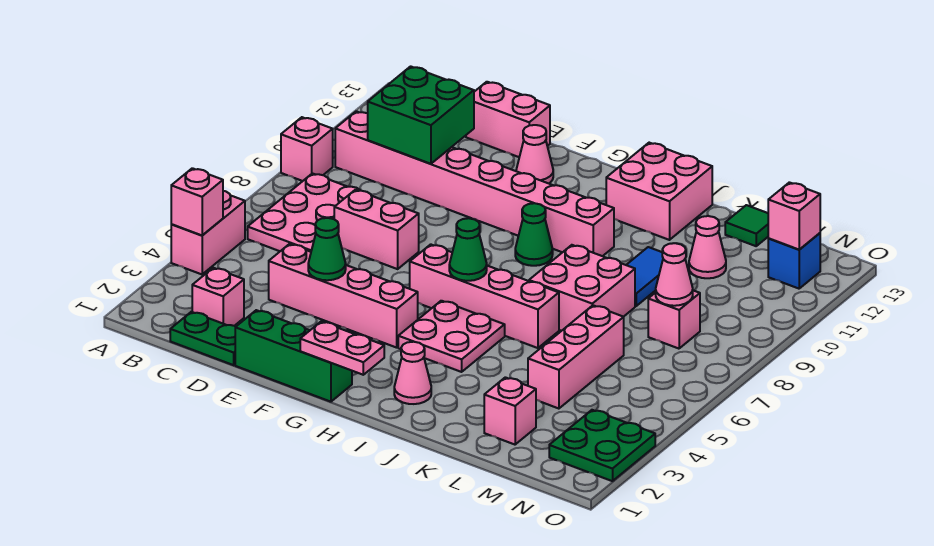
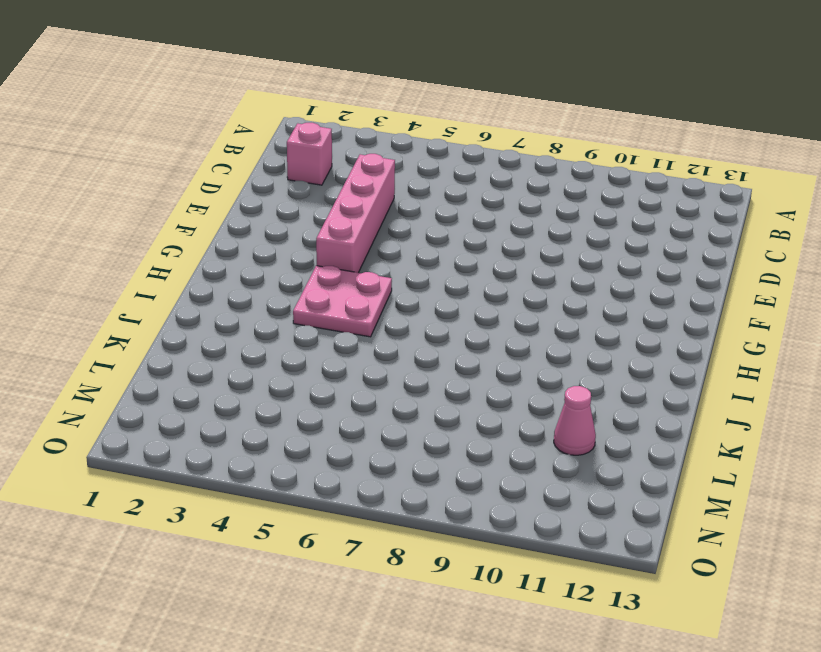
none -> pink 1x2 brick [171,191,245,274]
none -> pink 1x1 brick [281,117,333,181]
none -> pink 2x3 plate [248,173,360,252]
none -> pink 1x8 brick [335,111,614,256]

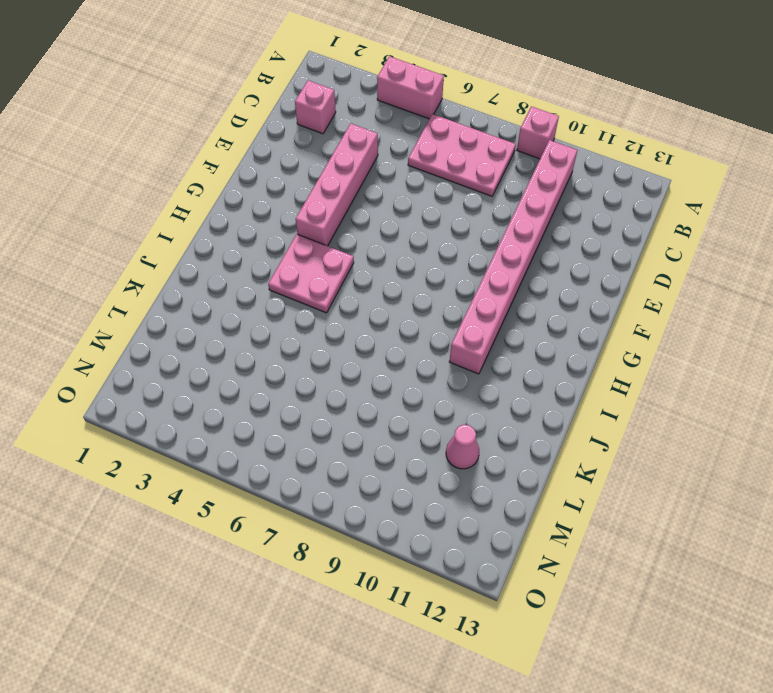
none -> green 1x2 plate [170,312,236,365]
none -> pink 1x2 brick [334,190,419,269]
none -> pink 1x2 brick [466,82,550,157]
none -> green 1x3 brick [235,310,352,402]

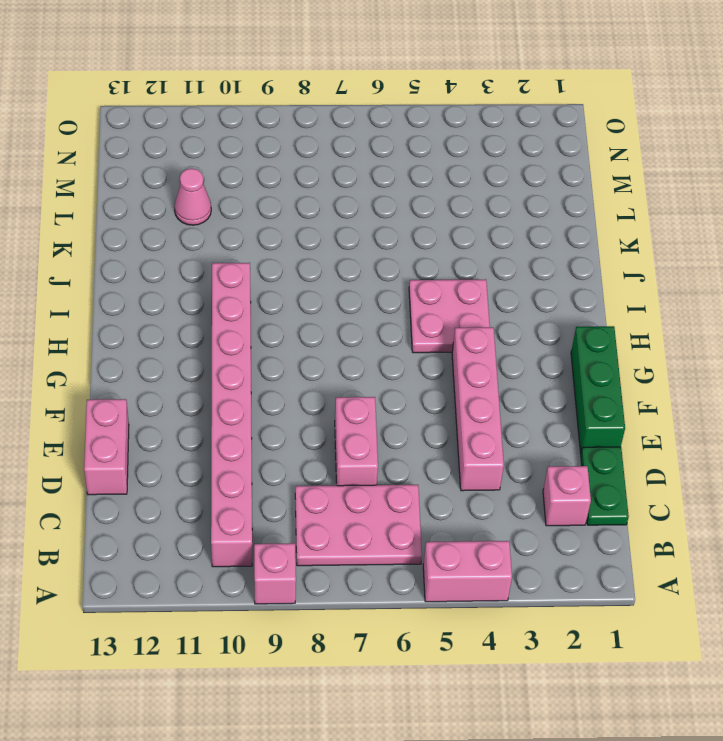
none -> pink 1x1 cone [516,125,553,183]
none -> pink 1x4 brick [410,244,559,348]
none -> green 1x1 cone [515,203,553,266]
none -> pink 1x1 cone [394,342,431,404]

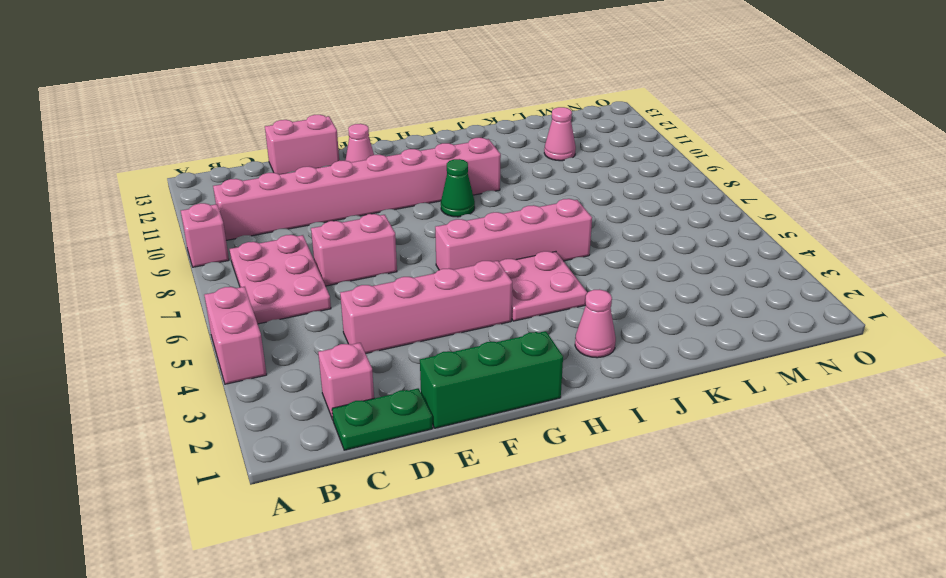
none -> pink 2x2 brick [606,143,712,240]
none -> pink 2x2 brick [529,245,635,331]
none -> blue 1x2 tile [627,247,663,306]
none -> pink 1x1 brick [484,377,536,445]

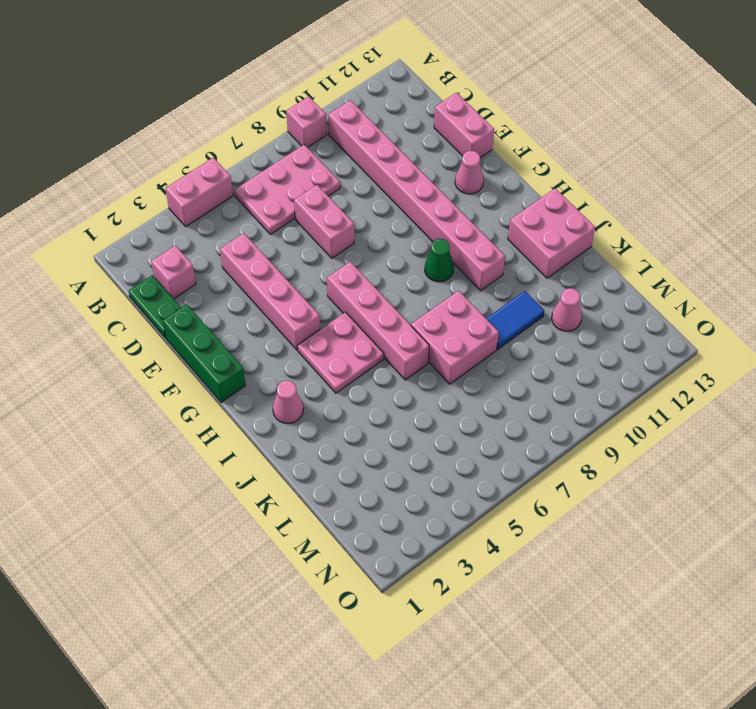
none -> pink 1x1 brick [484,377,536,445]
none -> pink 1x3 brick [528,305,624,409]
none -> green 1x1 tile [725,205,768,246]
none -> pink 1x1 brick [648,290,700,349]

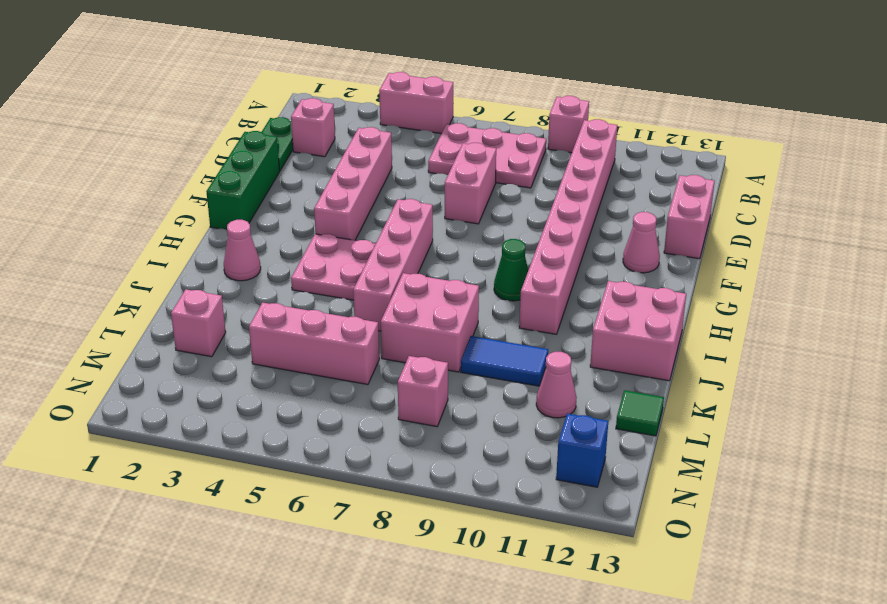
none -> green 2x2 plate [549,410,655,481]
none -> pink 1x1 brick [171,168,223,235]
none -> green 2x2 brick [368,66,474,164]
none -> green 1x1 cone [308,218,346,280]

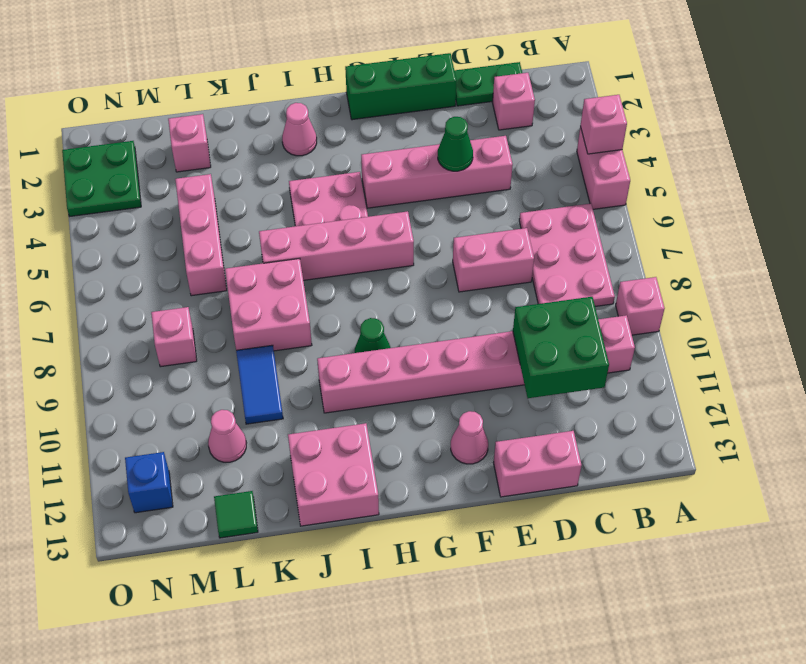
none -> pink 1x2 plate [300,322,384,375]
none -> green 1x1 cone [449,218,487,281]
none -> pink 1x1 cone [656,243,693,306]
none -> pink 1x1 brick [768,182,820,250]

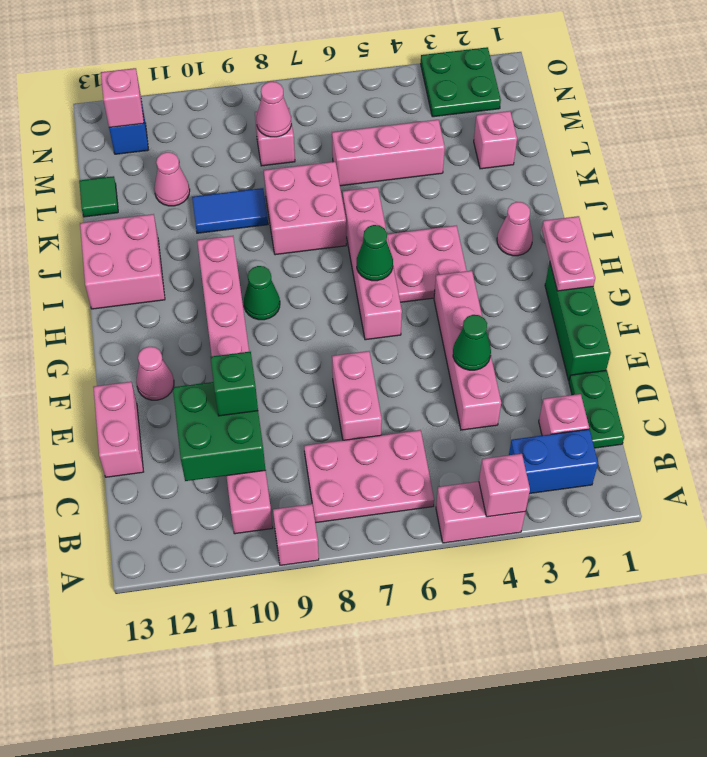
blue 1x2 brick [509,429,598,494] -> none
green 1x1 brick [211,352,258,416] -> none

